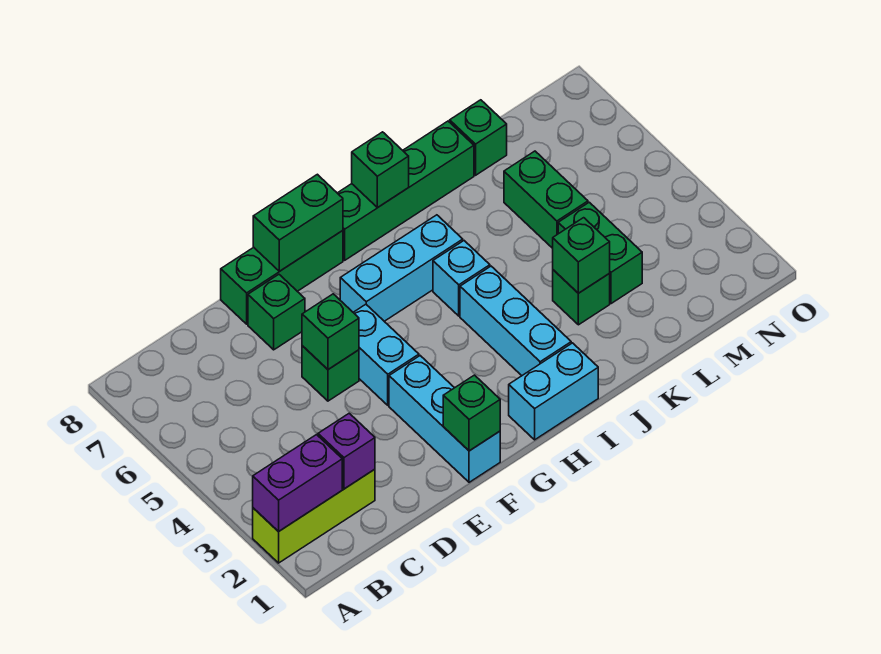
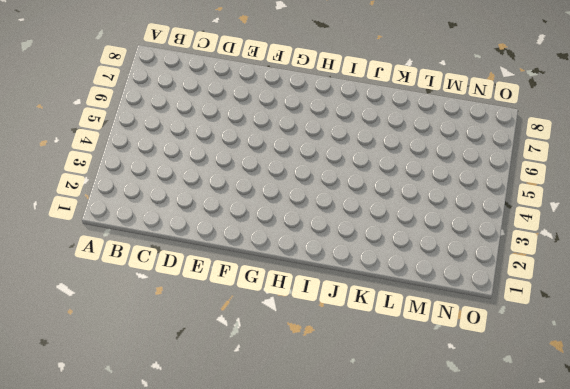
none -> lime 1x3 brick [253,469,375,563]
none -> green 1x1 brick [302,346,359,401]
none -> green 1x1 brick [248,274,305,350]

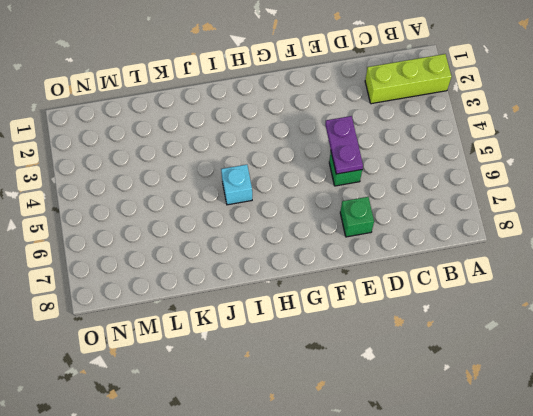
purple 1x2 plate [325,116,363,174] -> green 1x1 brick [302,294,359,369]
none -> green 1x3 brick [221,231,343,324]
none -> cyan 1x3 brick [389,356,500,482]
none -> cyan 1x2 brick [353,304,419,405]

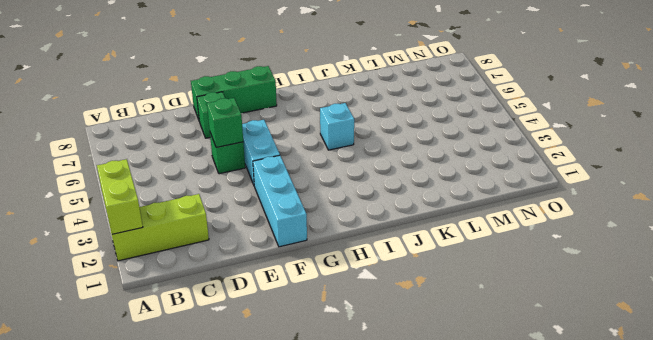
lime 1x2 brick [97,159,143,234] -> purple 1x2 brick [253,435,342,532]
none -> cyan 1x3 brick [340,215,463,321]
none -> cyan 1x2 brick [509,343,598,440]
none -> green 1x4 brick [338,121,474,260]

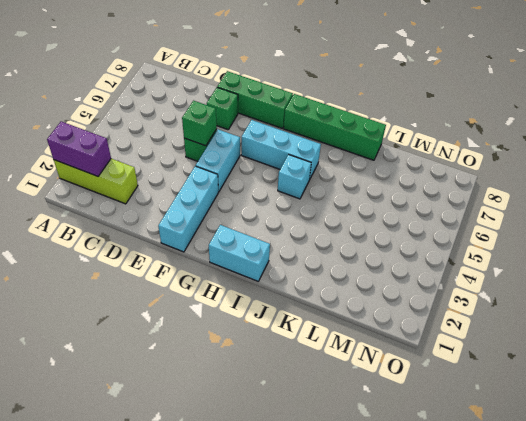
none -> cyan 1x3 brick [460,266,571,376]
none -> green 1x1 brick [553,270,610,325]
none -> green 1x2 brick [558,202,642,304]

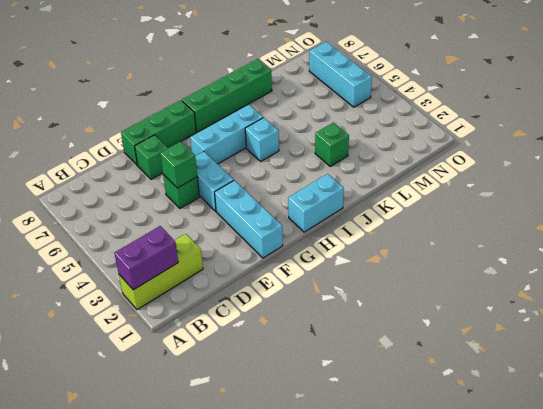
cyan 1x3 brick [309,42,372,107] -> cyan 1x3 brick moved to [460,266,571,376]
none -> green 1x2 brick [558,202,642,304]
none -> green 1x2 brick [504,151,588,248]
none -> green 1x1 brick [450,100,507,175]

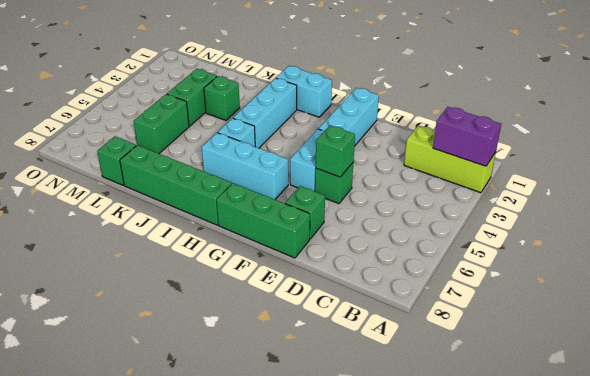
none -> purple 1x1 brick [318,413,375,489]
none -> green 1x1 brick [443,375,500,451]
none -> green 1x2 brick [253,174,343,271]

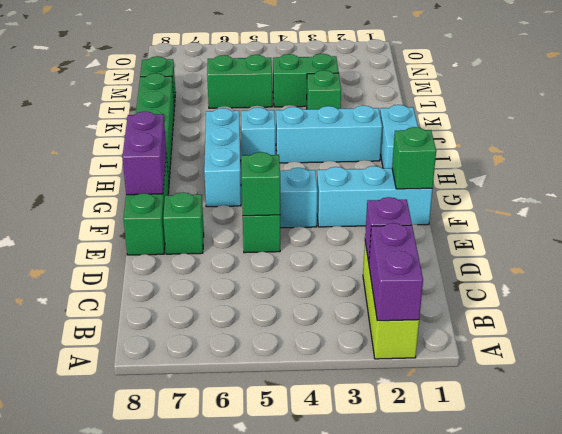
purple 1x2 brick [122,111,166,195] -> green 1x2 brick [253,174,343,271]
none -> green 1x1 brick [352,132,409,208]
none -> green 1x1 brick [553,218,610,293]

